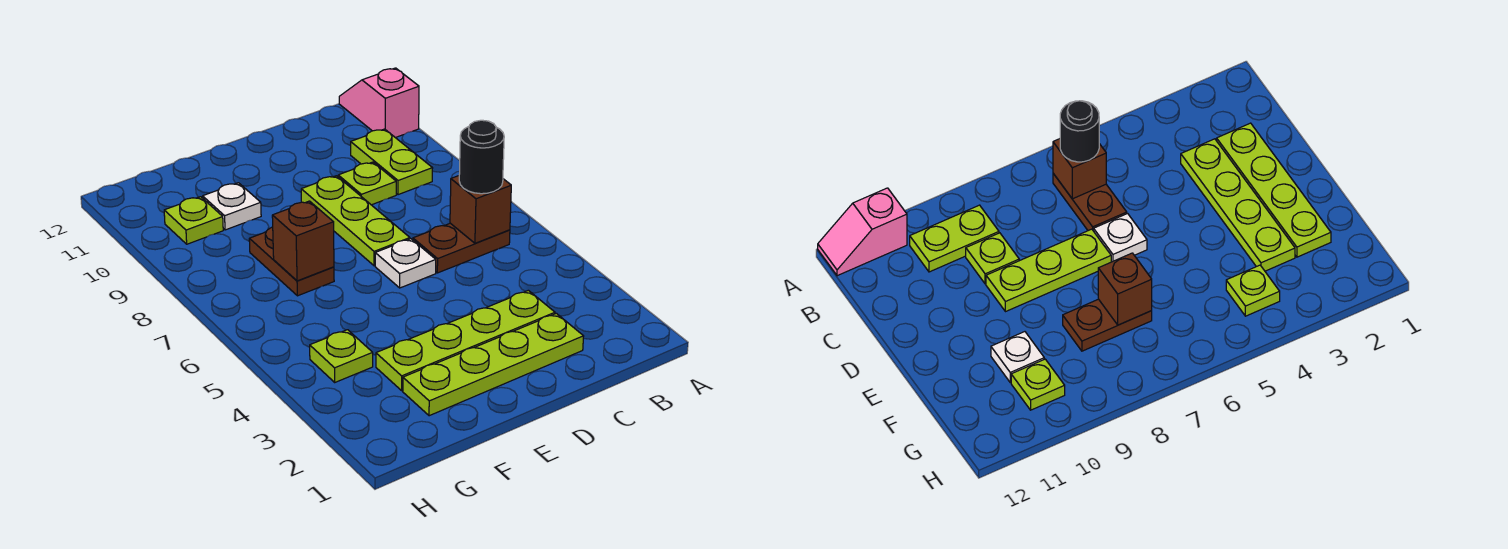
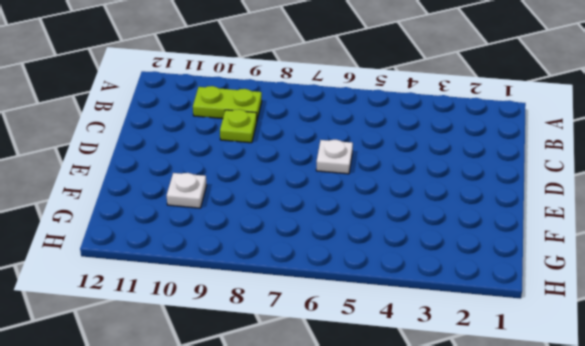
none -> pink 1x2 slope [339,68,419,138]
none -> brown 1x2 plate [413,223,510,273]
none -> lime 1x4 plate [403,313,584,416]

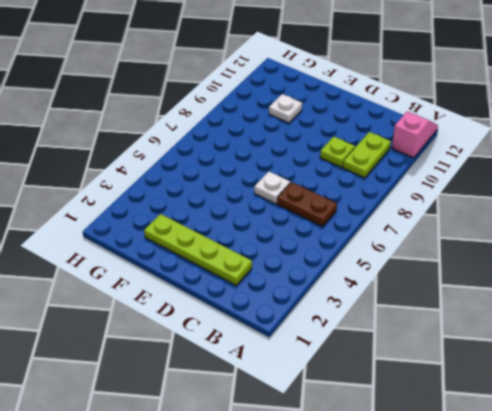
none -> lime 1x4 plate [376,290,555,390]
none -> lime 1x3 plate [301,176,410,266]
none -> brown 1x2 plate [249,227,334,296]

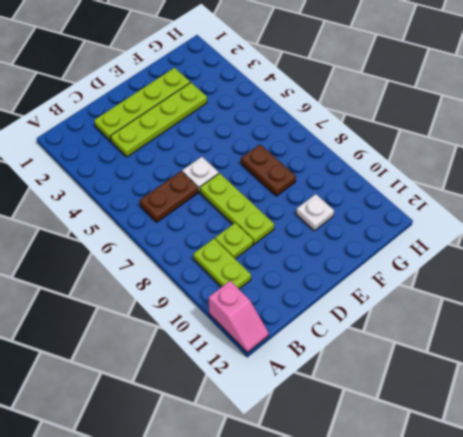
none -> lime 1x1 plate [310,330,373,382]
none -> lime 1x1 plate [164,197,223,244]
none -> brown 1x1 brick [450,176,511,243]

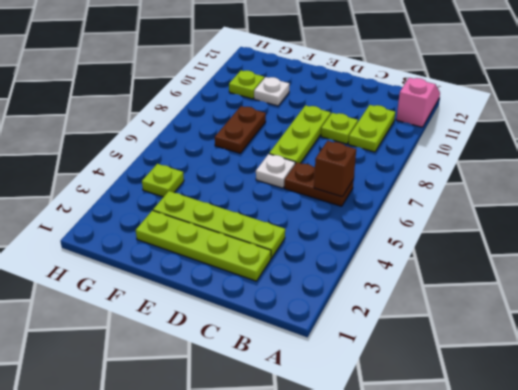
none -> brown 1x1 brick [272,201,334,281]
none -> black 1x1 round brick [459,120,504,194]

